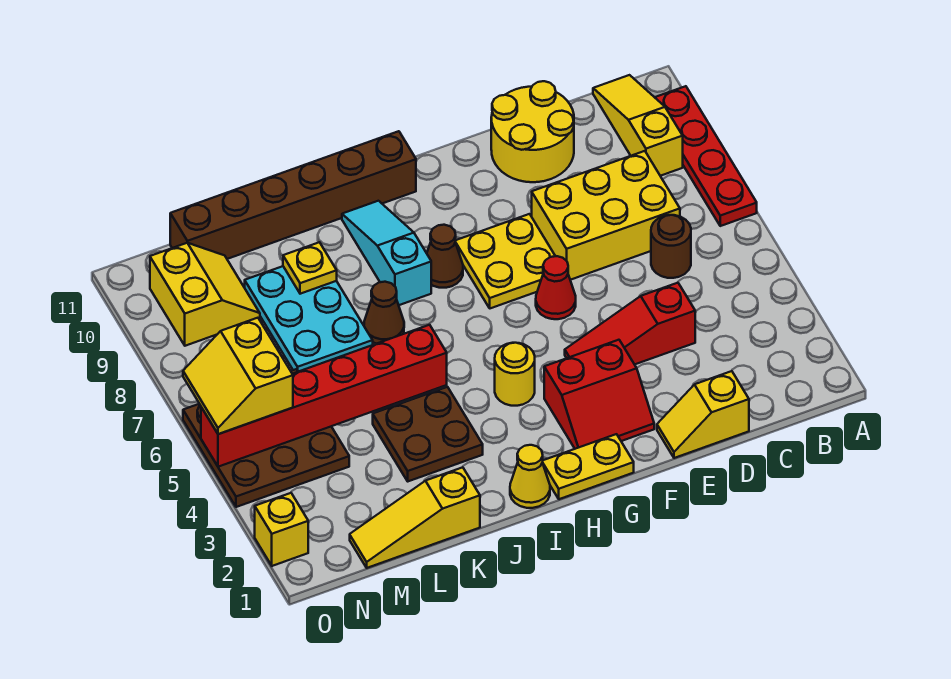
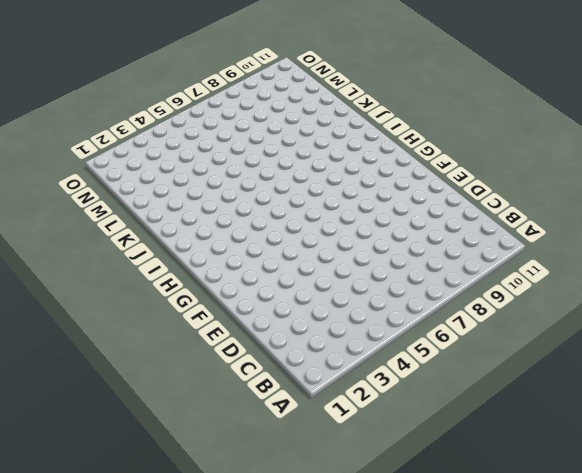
none -> red 1x4 plate [655,86,757,226]
none -> yellow 1x3 slope [593,75,683,176]
none -> brown 1x1 round brick [651,215,691,278]

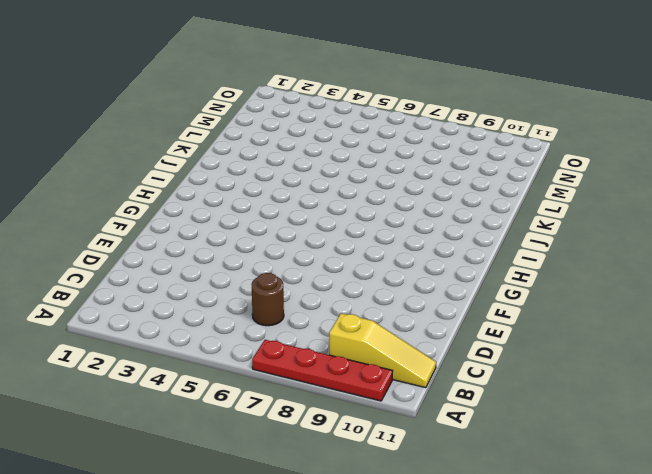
none -> yellow 2x3 brick [532,151,680,280]
none -> yellow 1x2 slope [657,371,749,458]
none -> red 1x3 slope [565,283,695,365]

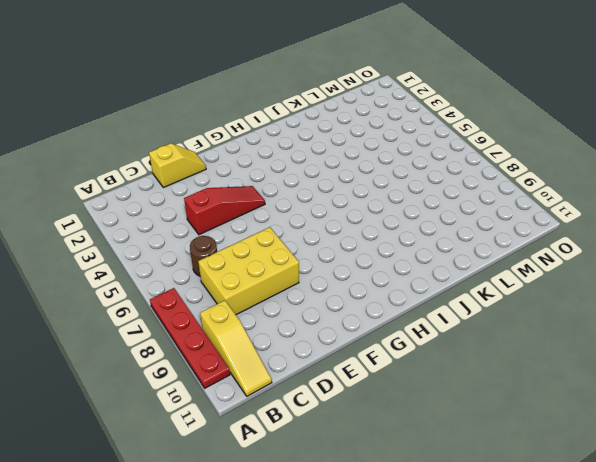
none -> yellow 2x2 round brick [491,81,574,182]
none -> red 2x2 slope [544,340,654,449]
none -> red 1x1 cone [536,256,576,319]

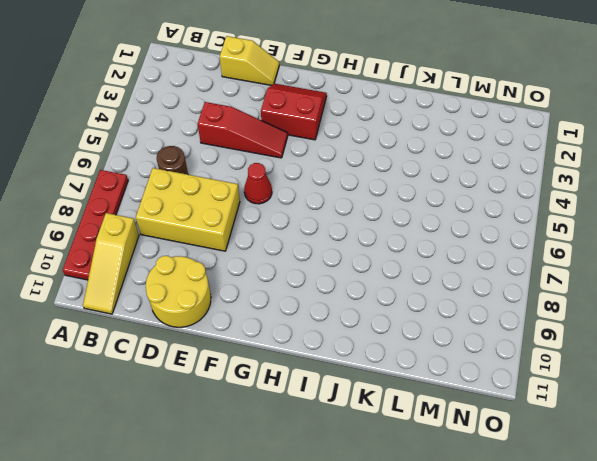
none -> yellow 2x2 plate [456,214,555,308]
none -> yellow 1x2 plate [543,434,634,499]
none -> yellow 1x1 round brick [495,343,535,406]

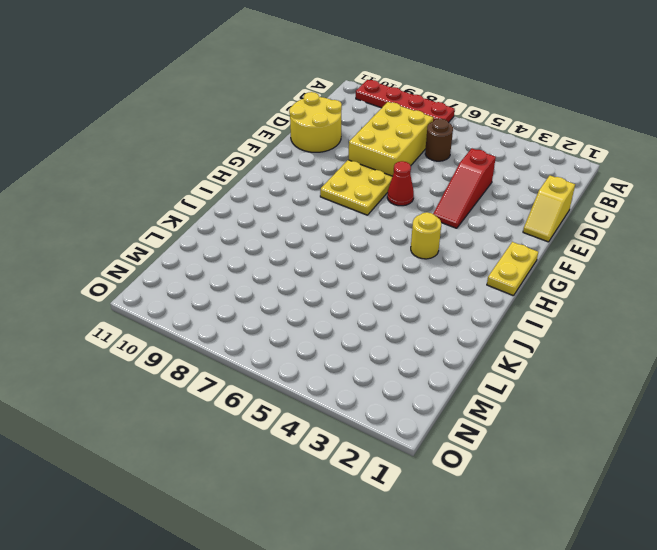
none -> yellow 1x3 slope [593,75,683,176]
none -> red 2x2 slope [544,340,654,449]
none -> brown 1x1 cone [427,225,463,288]

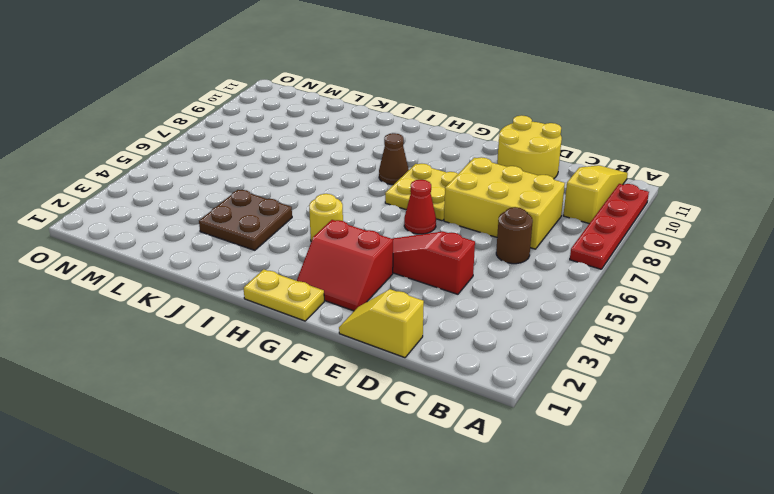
none -> brown 1x6 brick [170,131,416,259]
none -> yellow 1x1 cone [510,445,550,508]
none -> cyan 1x3 slope [342,201,431,305]

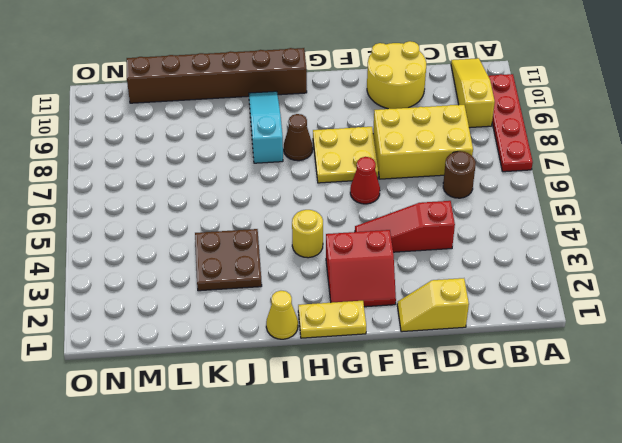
none -> brown 1x1 cone [364,282,404,344]
none -> yellow 1x3 slope [350,467,480,568]
none -> cyan 2x3 plate [245,266,373,372]

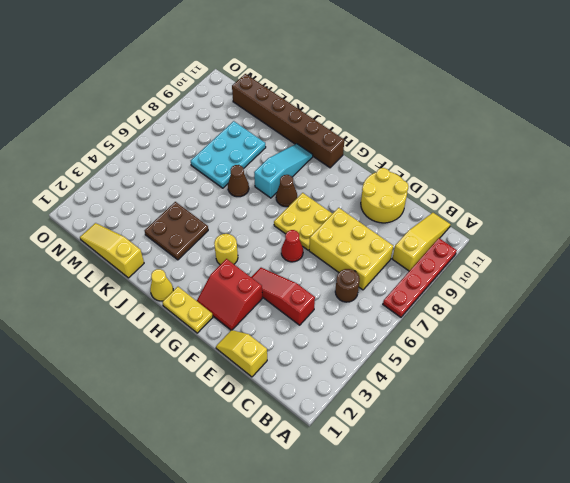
none -> brown 3x3 plate [183,369,349,507]
none -> yellow 2x2 slope [150,243,260,346]
none -> yellow 1x1 brick [255,493,308,566]

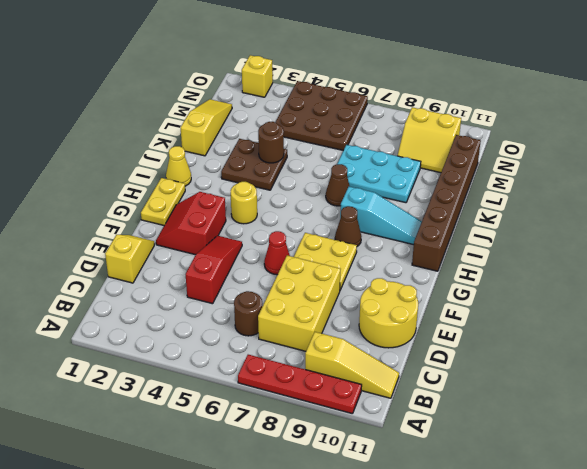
brown 1x1 round brick [258,122,284,163] -> none
none -> red 1x6 brick [201,325,447,467]
none -> yellow 1x1 plate [283,242,337,294]
none -> yellow 2x2 slope [183,318,293,434]

